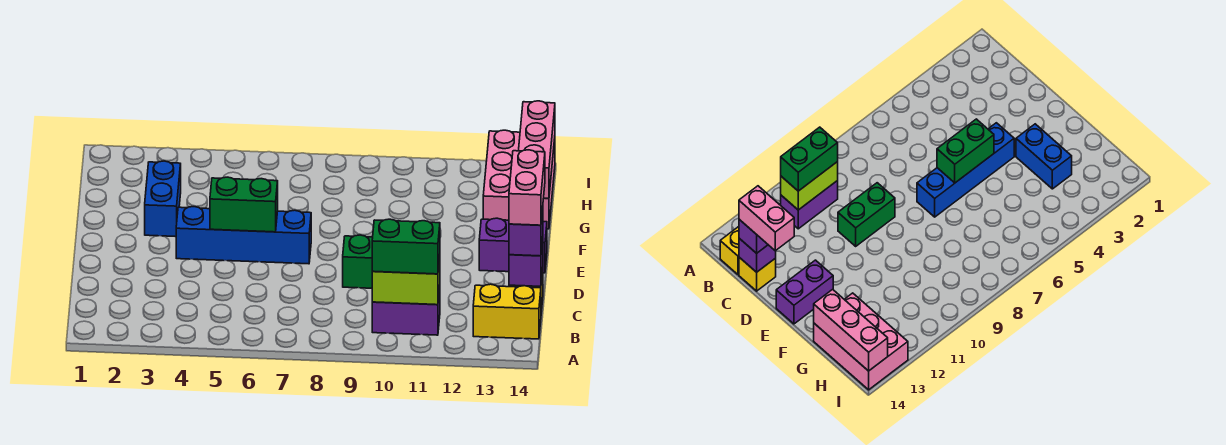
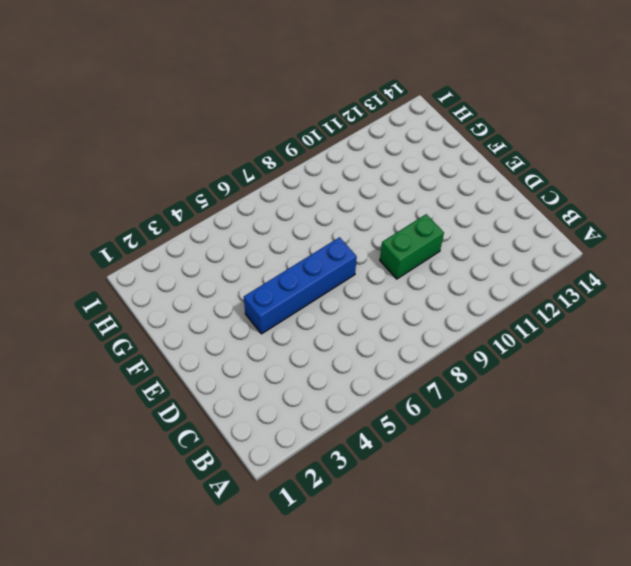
none -> purple 1x2 brick [372,288,440,335]
none -> yellow 1x2 brick [473,284,541,339]
none -> yellow 1x1 brick [739,257,776,291]

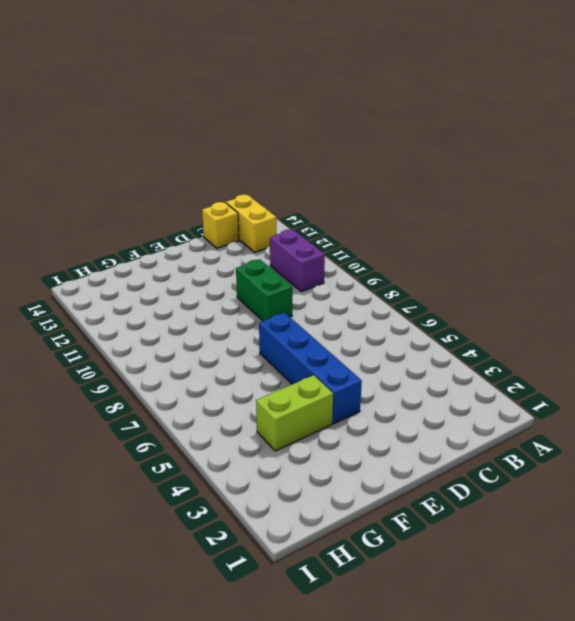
lime 1x2 brick [256,375,333,451] -> lime 1x2 brick turned to [372,258,440,305]
none -> purple 1x2 brick [479,218,547,273]
none -> blue 1x2 brick [145,161,181,237]
none -> pink 2x3 brick [483,130,555,229]

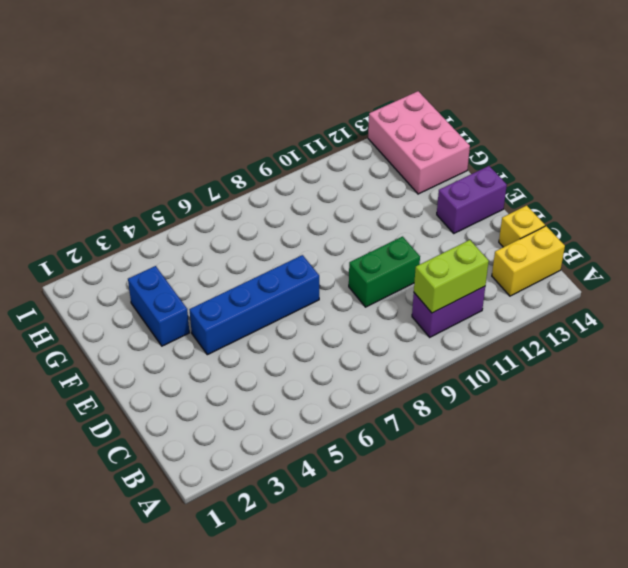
none -> purple 1x1 brick [509,240,543,287]
none -> green 1x2 brick [210,177,278,232]
none -> pink 1x3 brick [519,101,555,198]

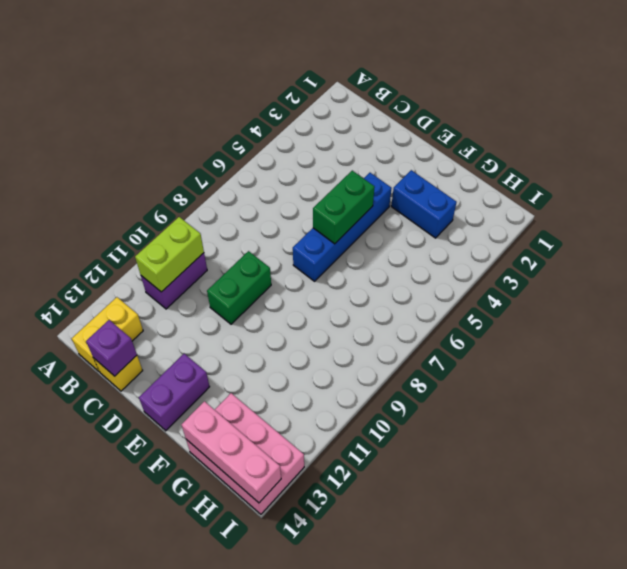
none -> green 1x2 brick [372,219,440,274]
none -> purple 1x1 brick [509,209,543,256]
none -> pink 1x2 brick [509,150,545,225]

